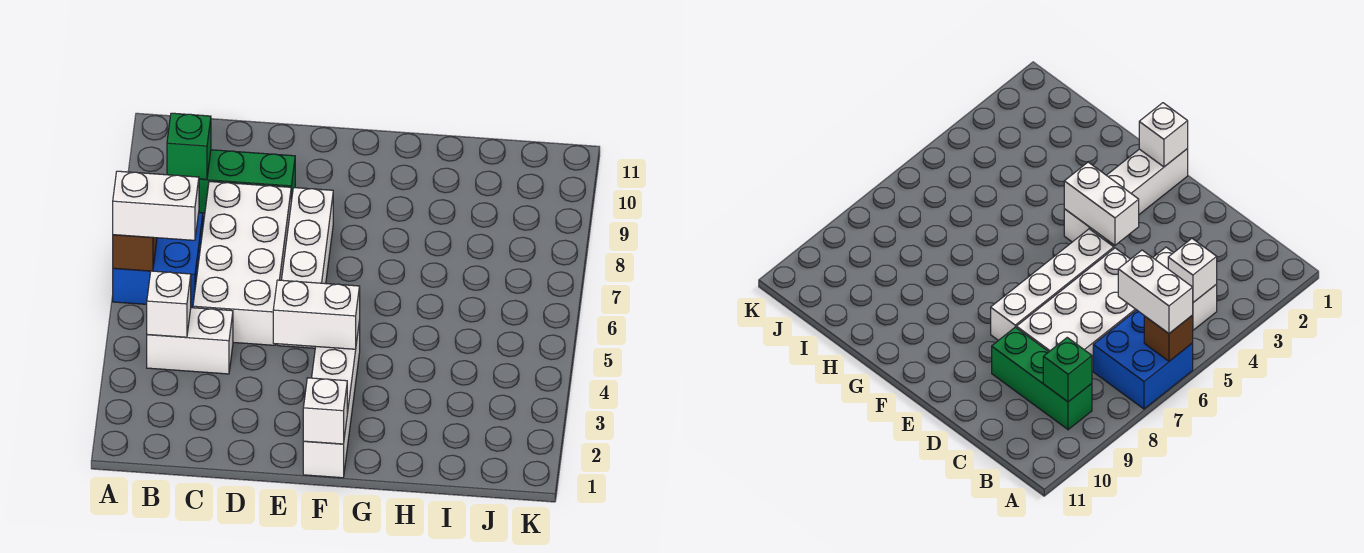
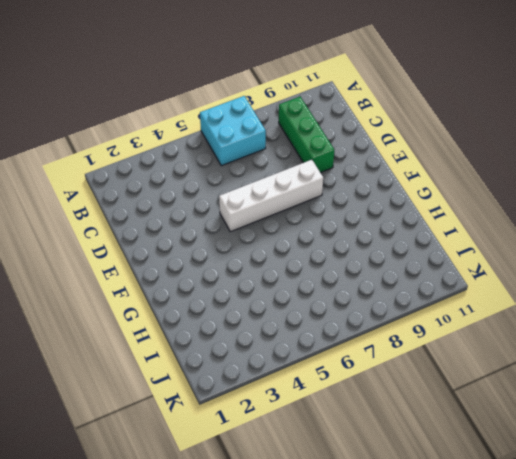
cyan 2x2 brick [200,96,266,166] -> blue 2x2 brick [113,213,203,308]
none -> white 1x2 brick [147,308,233,374]
none -> white 2x4 brick [193,182,291,345]
none -> white 1x4 brick [303,320,360,478]

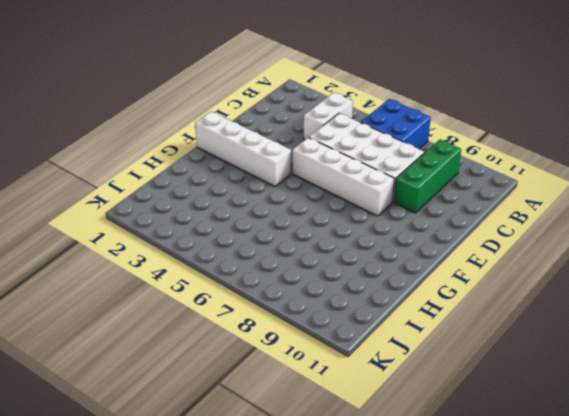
none -> brown 1x1 brick [113,235,157,271]
none -> white 1x1 brick [147,271,191,337]
none -> green 1x1 brick [167,113,211,179]

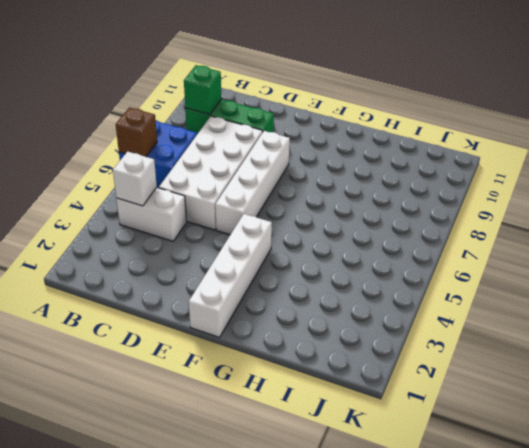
none -> white 1x2 brick [273,280,360,349]
none -> white 1x1 brick [303,378,347,444]
none -> white 1x2 brick [113,171,199,240]

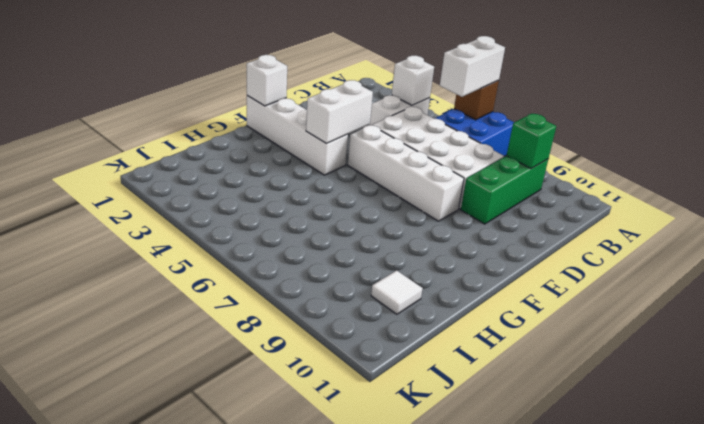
white 1x1 tile [371,270,423,314] -> none

